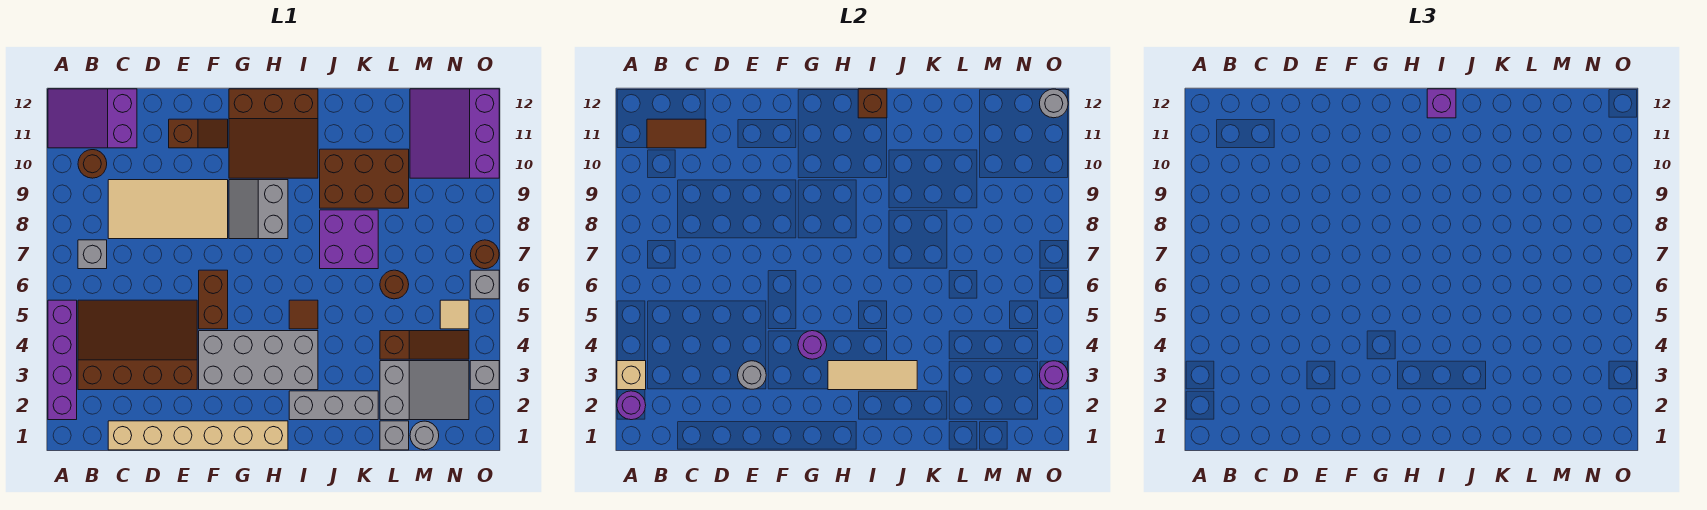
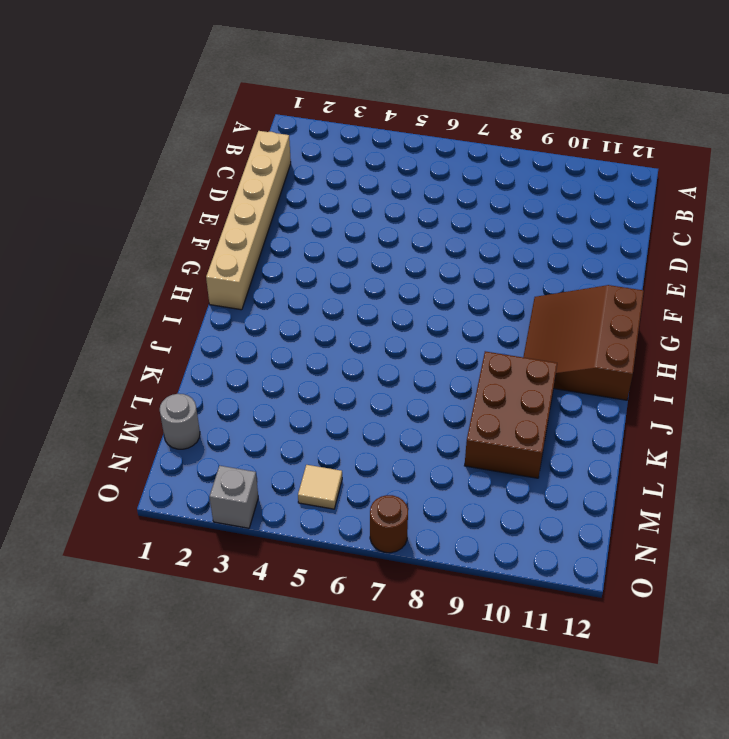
none -> purple 1x4 brick [48,300,77,420]
none -> purple 2x3 slope [48,89,137,148]
none -> brown 3x4 slope [78,300,197,390]
none -> grey 1x1 brick [78,240,107,269]

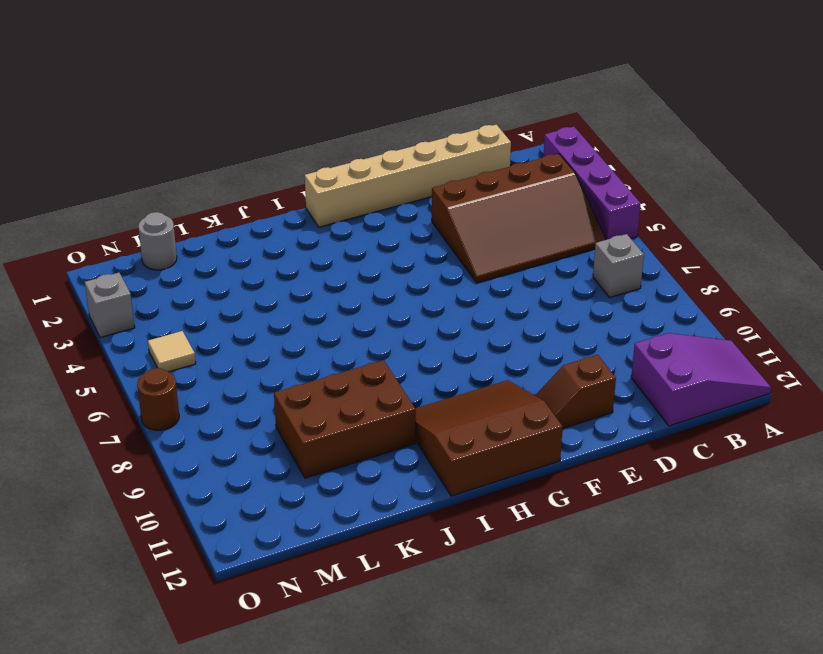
none -> brown 1x1 round brick [78,150,107,178]
none -> tan 2x4 tile [108,180,228,239]
none -> grey 2x4 brick [199,331,318,390]
none -> brown 1x2 brick [199,270,228,329]

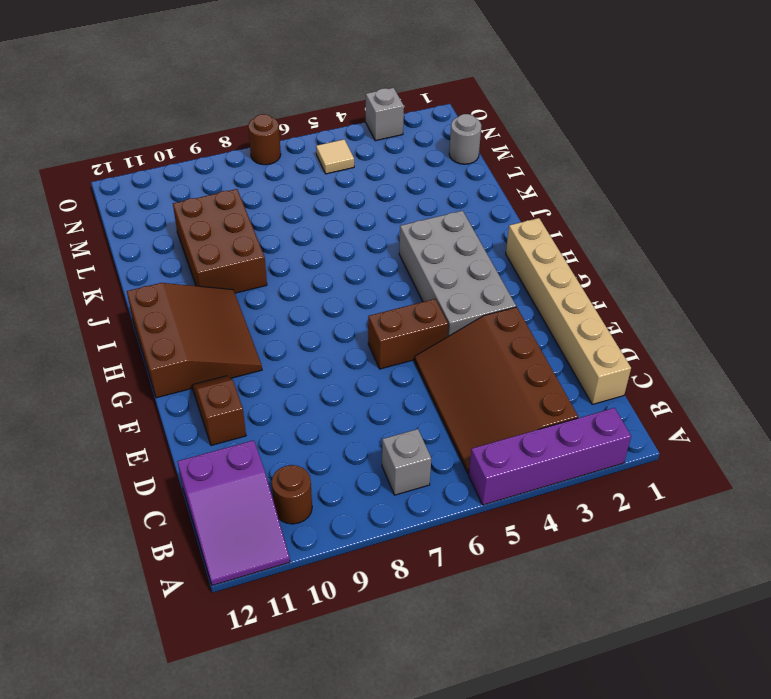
none -> tan 2x4 tile [108,180,228,239]
none -> grey 2x2 slope [229,180,288,239]
none -> grey 1x3 brick [289,391,378,420]
none -> brown 1x1 tile [289,300,318,329]

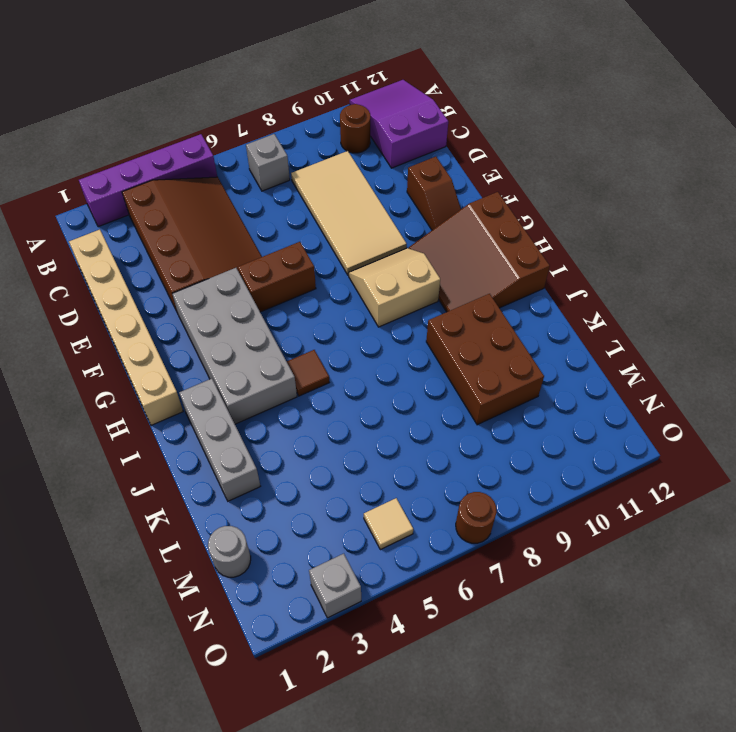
tan 2x2 slope [348,248,440,327] -> grey 2x2 slope [229,180,288,239]
none -> purple 2x2 brick [320,210,378,269]
none -> grey 1x1 brick [380,421,409,450]
none -> grey 2x3 slope [380,361,469,420]
none -> brown 1x3 slope [380,331,469,359]

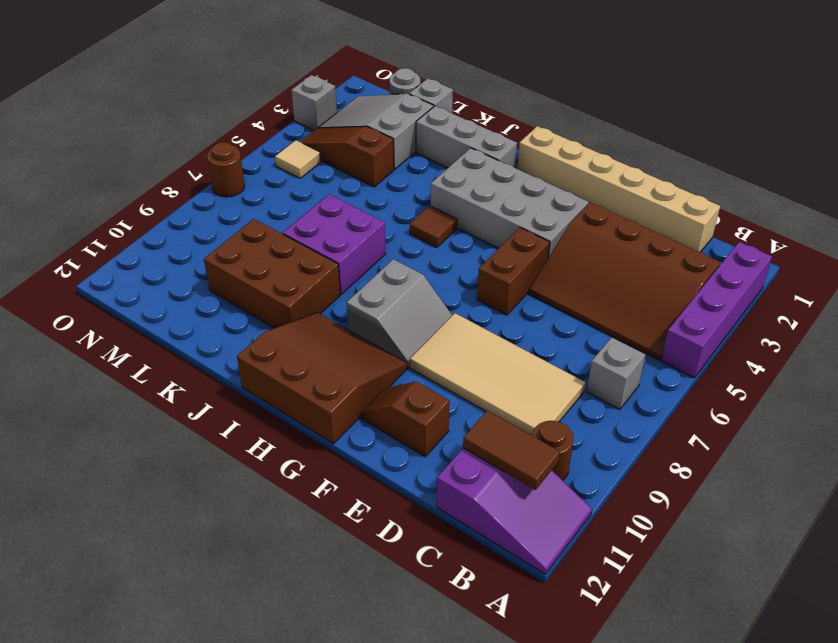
none -> brown 1x1 round brick [380,270,409,299]
none -> purple 3x3 slope [410,89,499,178]
none -> grey 1x1 brick [470,270,499,299]
none -> purple 1x1 round brick [617,391,646,420]

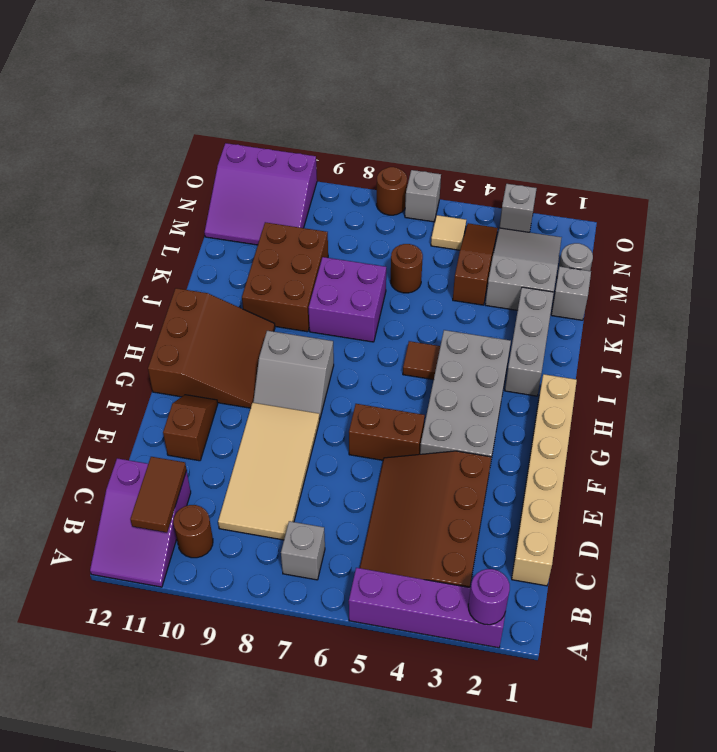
none -> tan 1x1 brick [617,361,646,390]
none -> grey 1x1 round brick [738,361,766,389]
none -> purple 1x1 round brick [798,331,827,359]
none -> tan 1x3 tile [828,361,917,390]

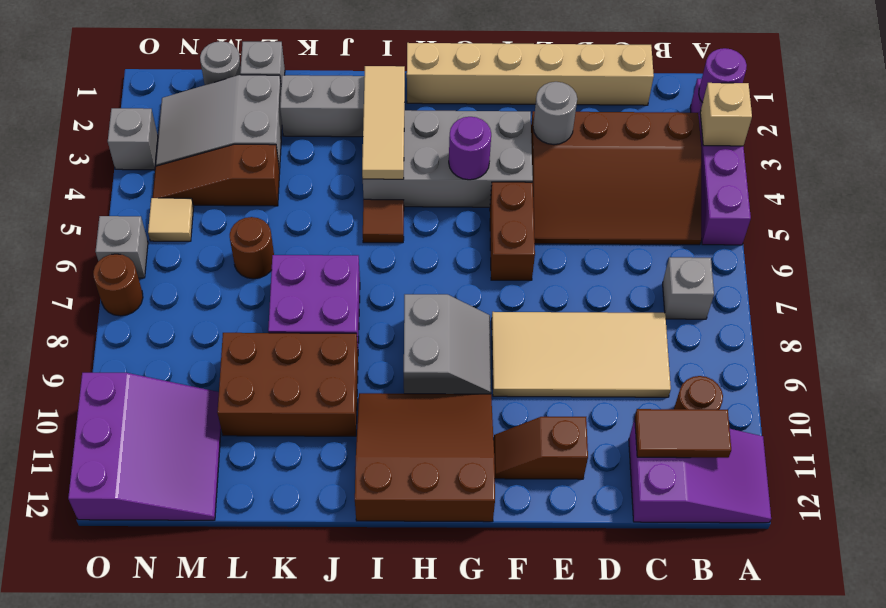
tan 1x3 tile [362,66,405,179] -> tan 1x3 tile turned to [828,361,917,390]
none -> brown 1x1 brick [858,89,887,118]
none -> purple 1x1 round brick [1040,361,1068,389]
none -> grey 1x1 round brick [1040,89,1068,118]
none -> purple 1x1 brick [1427,89,1456,118]

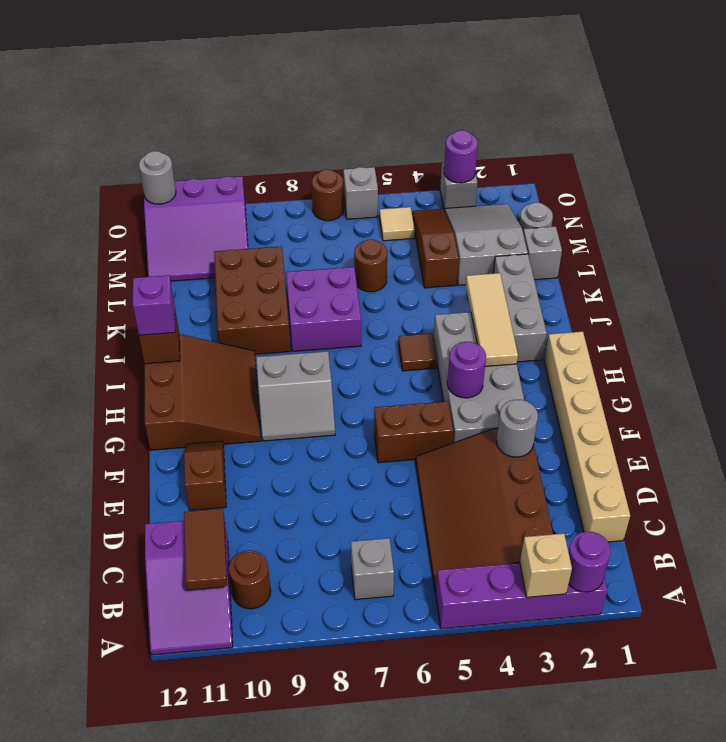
none -> tan 2x4 tile [108,180,228,239]

